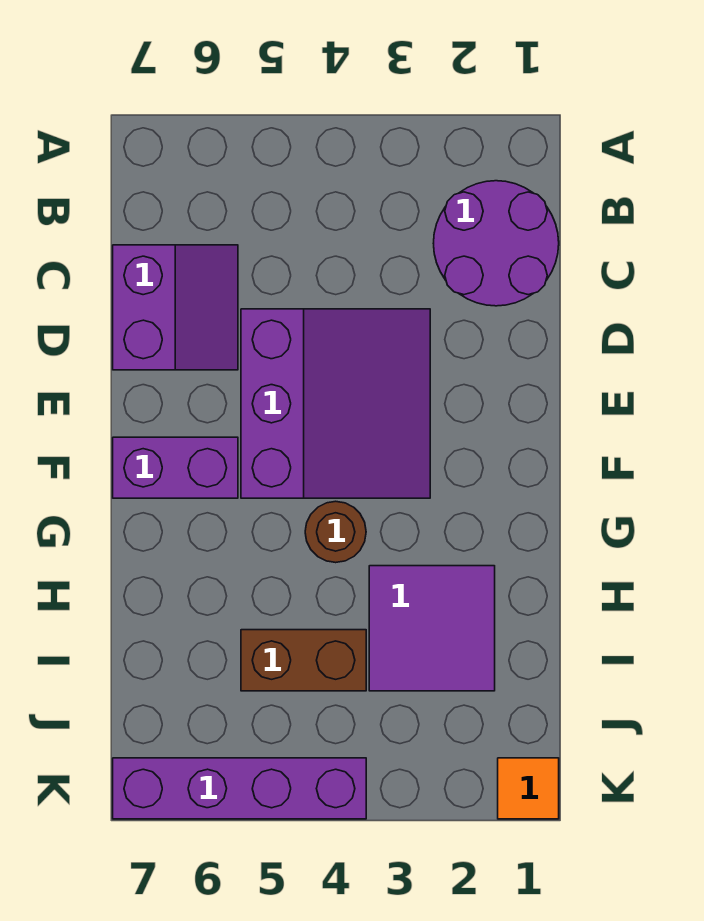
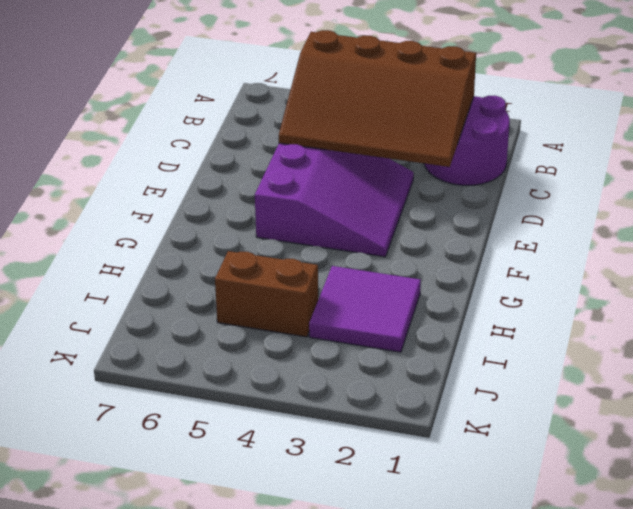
brown 3x4 slope [279,30,476,167] -> none
none -> purple 2x2 slope [113,245,238,370]
none -> purple 1x2 brick [113,437,238,498]

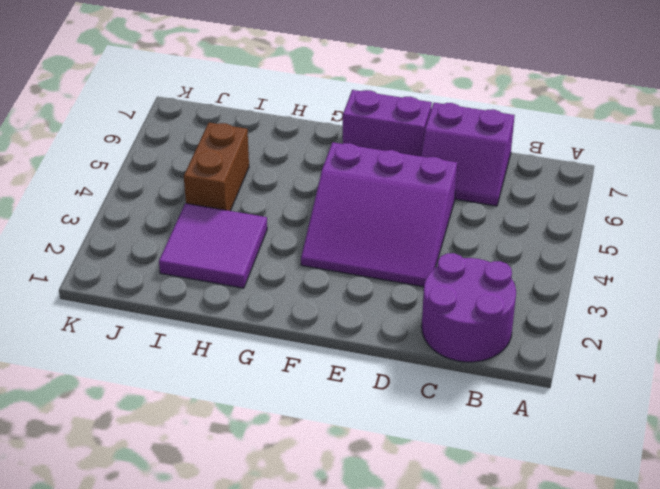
purple 1x2 brick [343,90,432,156] -> purple 1x2 brick turned to [113,437,238,498]
none -> brown 1x1 round brick [305,501,366,563]
none -> orange 1x1 tile [498,758,559,819]

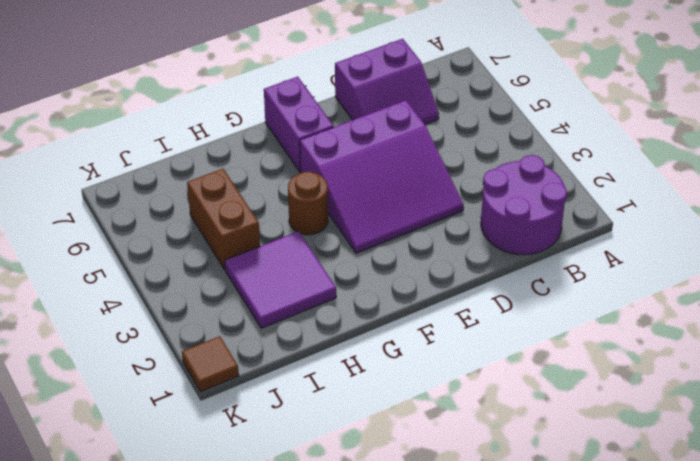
brown 1x1 tile [182,336,239,392] -> orange 1x1 tile [498,758,559,819]
none -> purple 1x4 brick [113,758,366,819]

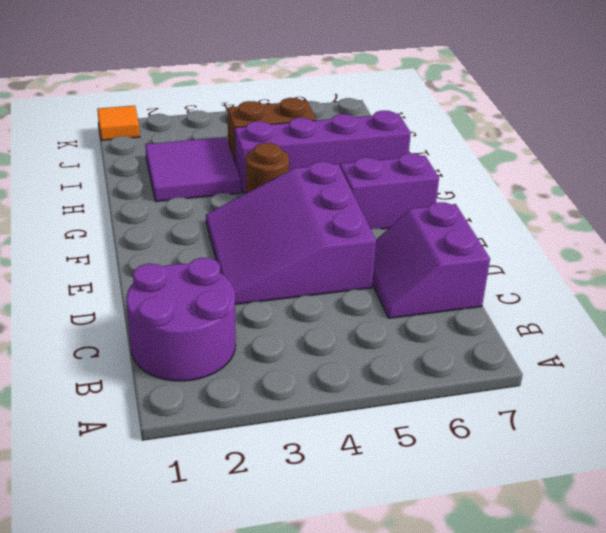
purple 1x4 brick [235,111,411,193] -> purple 1x4 brick moved to [113,758,366,819]

